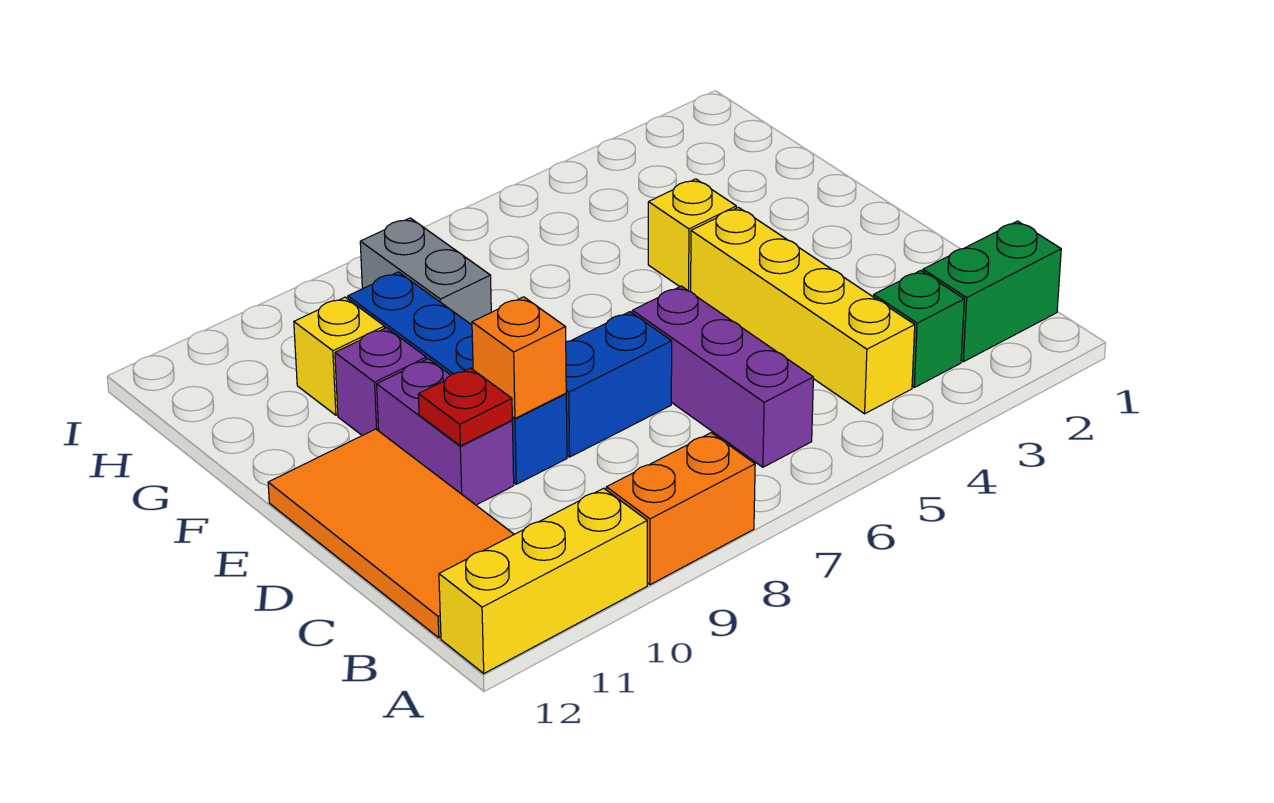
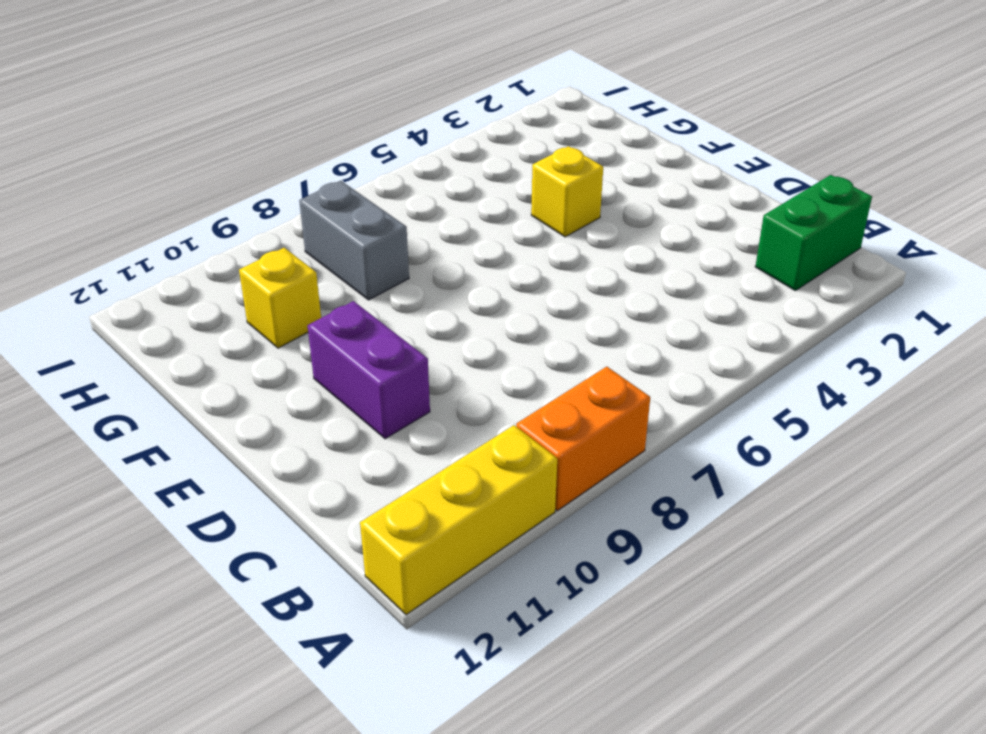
none -> green 1x1 brick [874,270,964,387]
none -> yellow 1x4 brick [691,208,915,414]
none -> purple 1x3 brick [632,286,813,467]

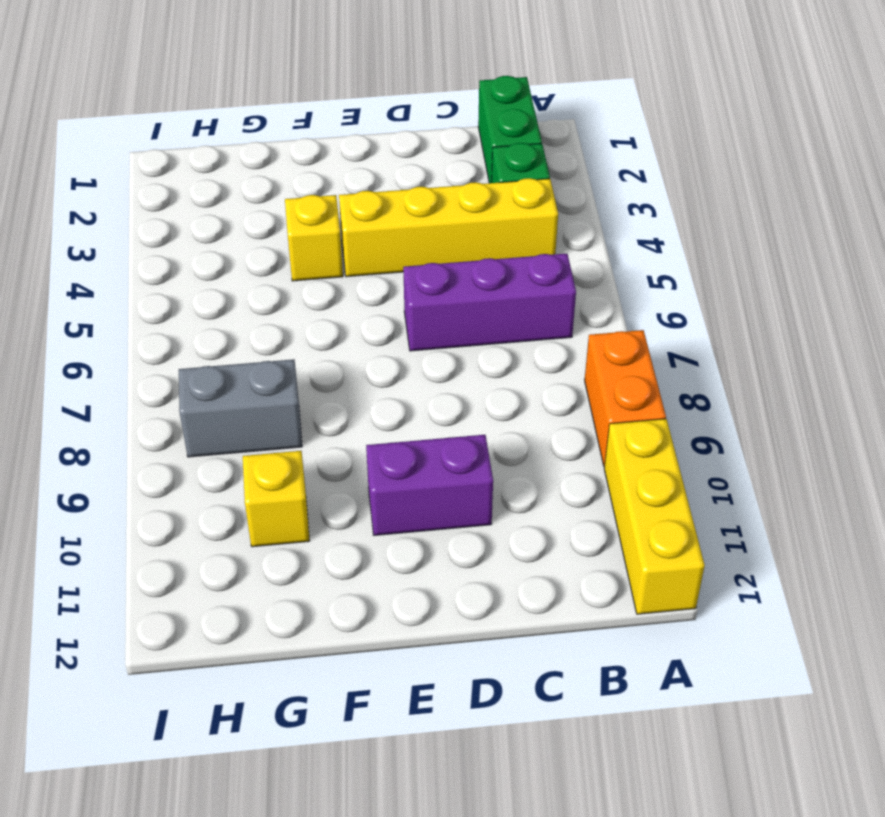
none -> orange 2x4 tile [268,429,514,638]
none -> blue 1x2 brick [566,312,672,457]
none -> blue 1x4 brick [348,272,567,484]

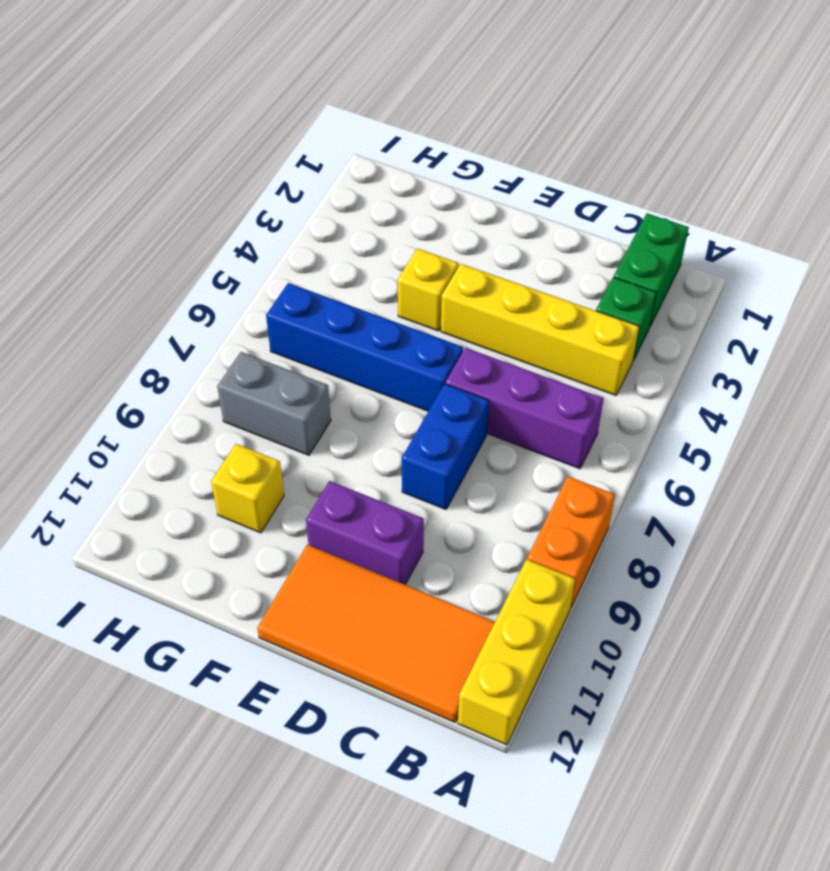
blue 1x4 brick [266,283,463,411] -> blue 1x4 brick moved to [348,272,567,484]
none -> purple 1x1 brick [335,328,426,436]
none -> orange 1x1 brick [472,297,566,418]
none -> red 1x1 plate [418,368,512,446]

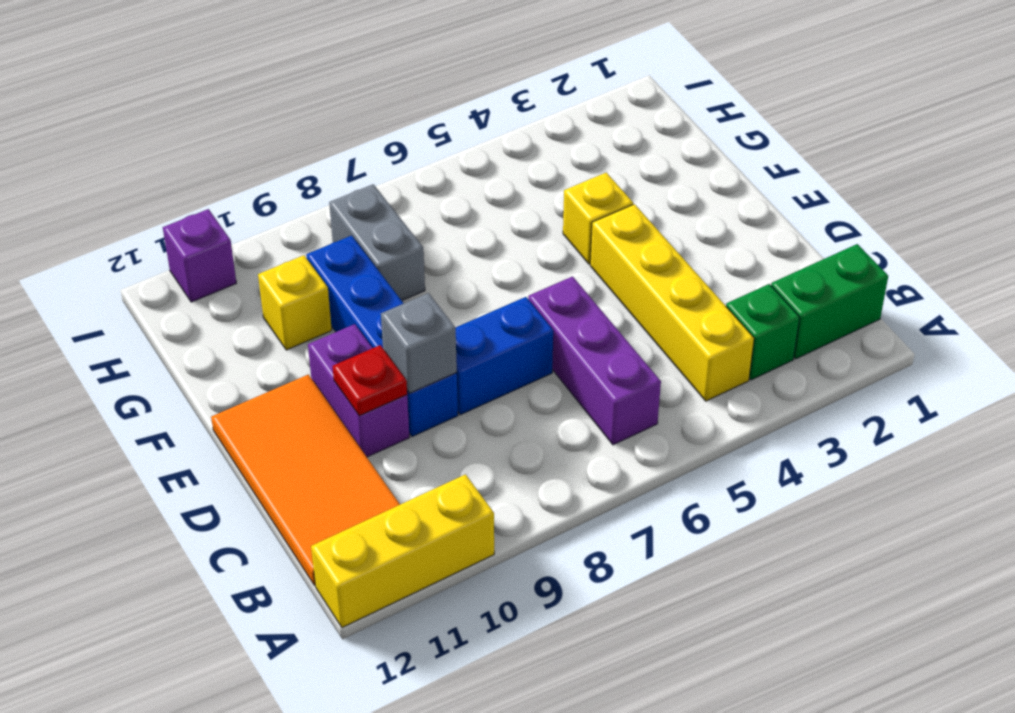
grey 1x1 brick [381,293,457,393] -> orange 1x1 brick [472,297,566,418]
purple 1x1 brick [163,209,236,302] -> purple 1x1 brick moved to [335,328,426,436]
none -> orange 1x2 brick [606,433,755,585]

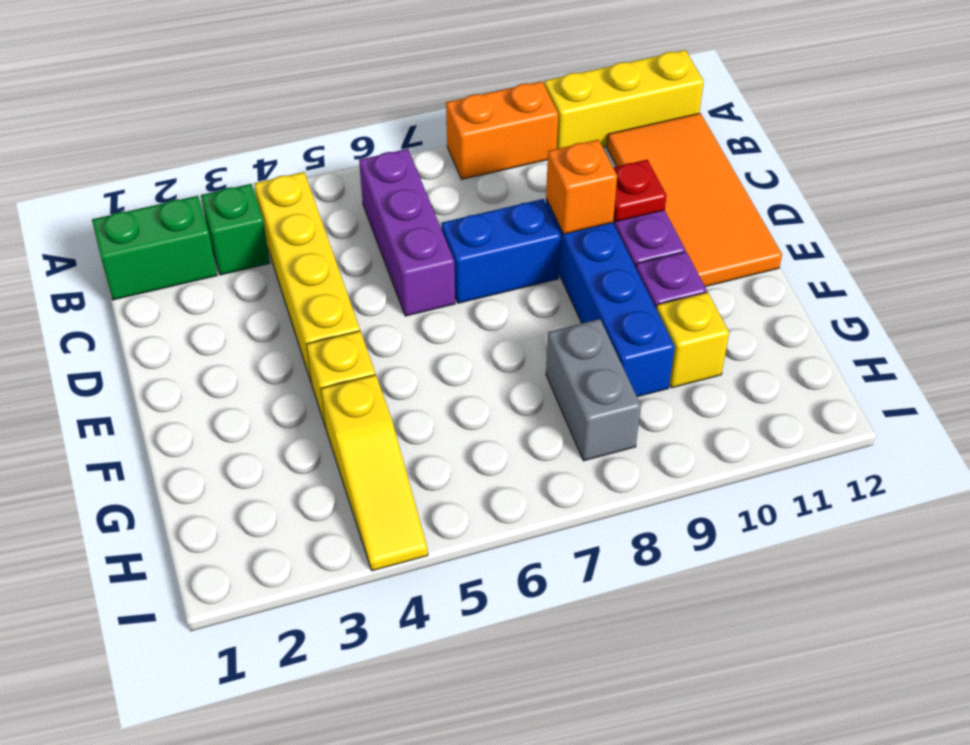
yellow 1x3 slope [321,375,428,571] -> none

